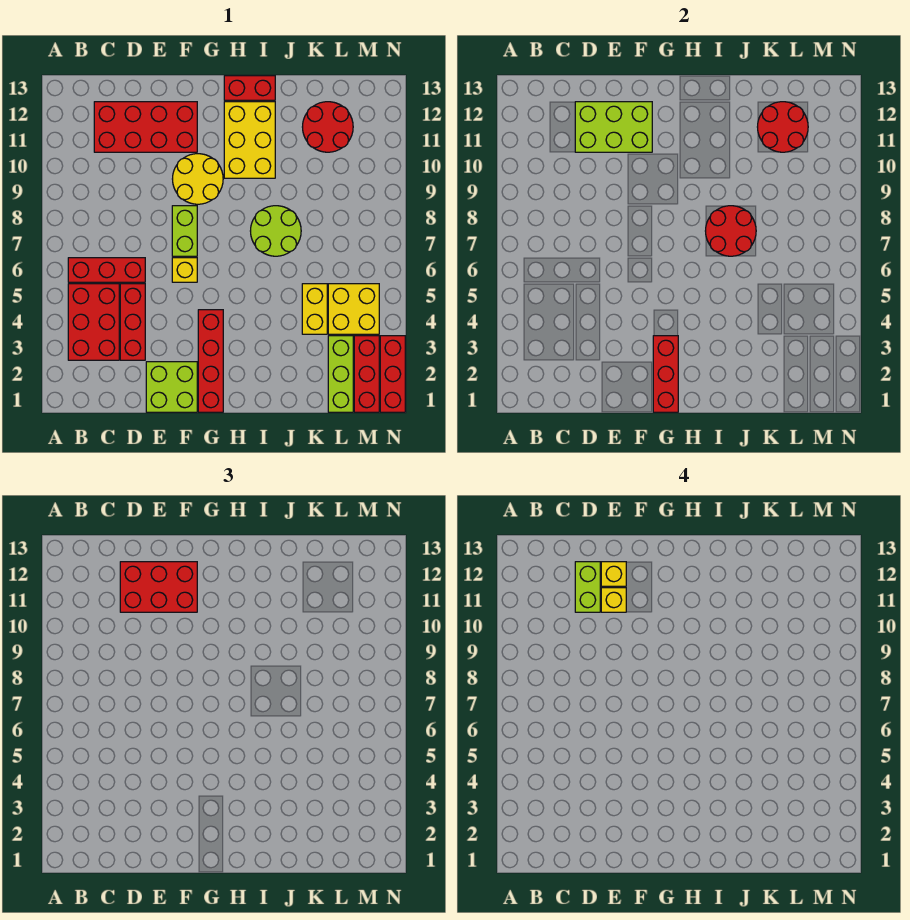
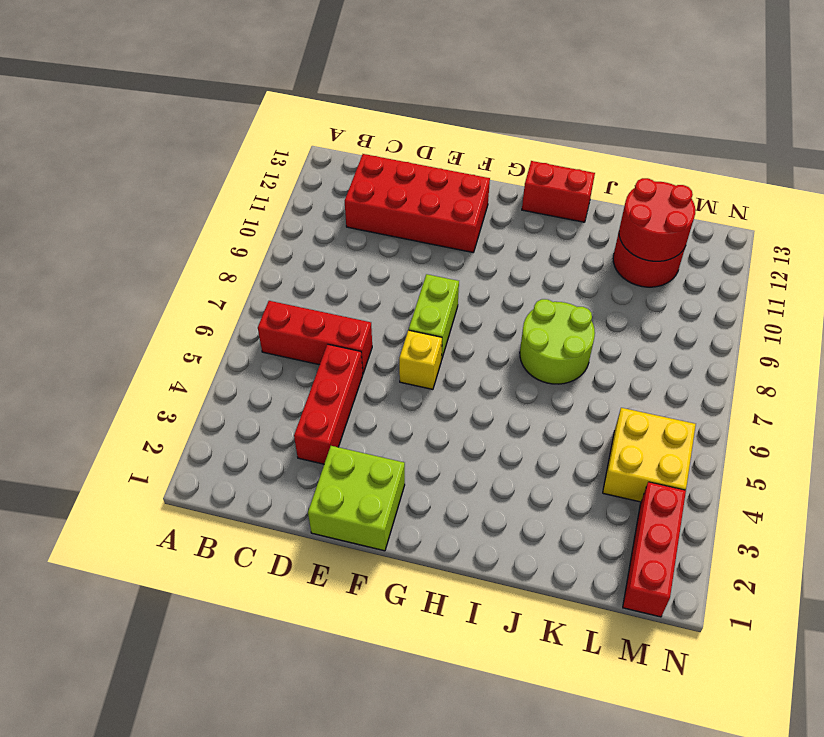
none -> red 2x3 brick [68,284,119,360]
none -> yellow 2x2 round brick [173,154,223,204]
none -> red 1x4 brick [198,310,223,412]

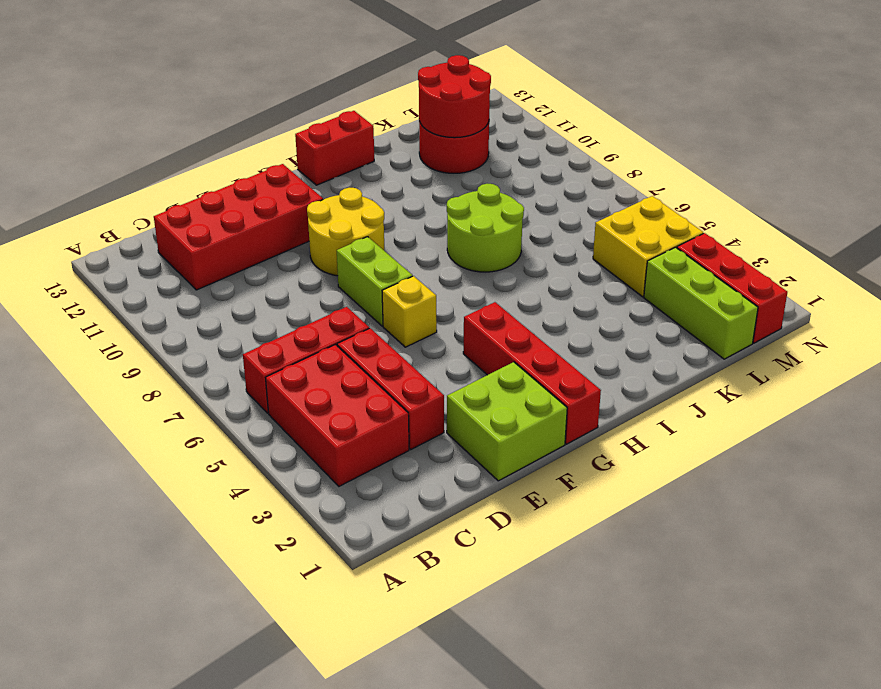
none -> yellow 2x3 brick [224,102,275,178]
none -> yellow 1x2 brick [302,284,327,334]
none -> red 1x3 brick [380,336,405,412]

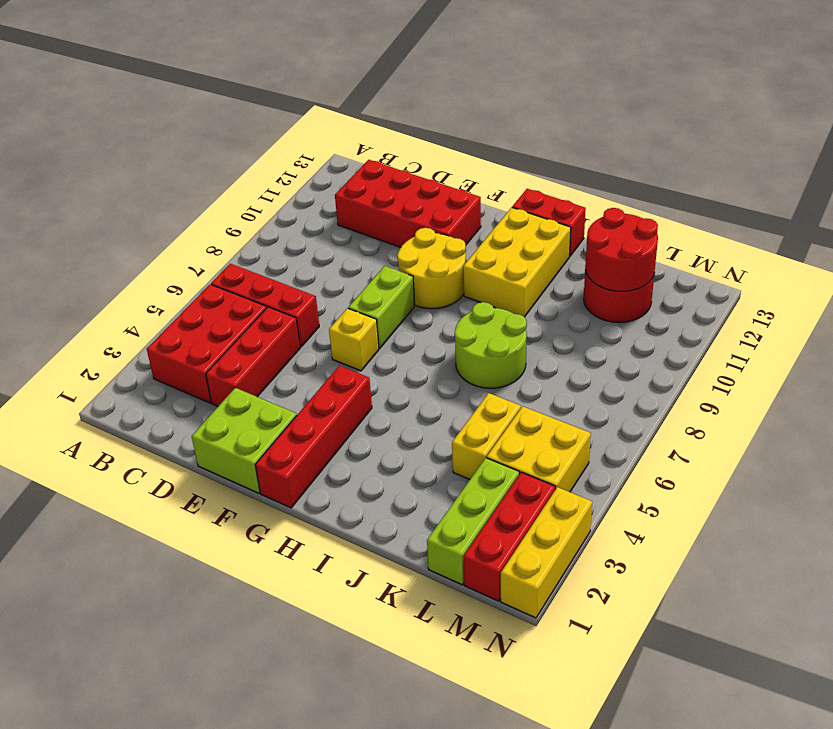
yellow 1x3 brick [501,487,592,618] -> red 1x3 brick [380,336,405,412]
none -> lime 2x3 brick [575,102,652,152]
none -> red 1x3 brick [653,336,678,412]
none -> red 2x2 round brick [706,206,756,256]

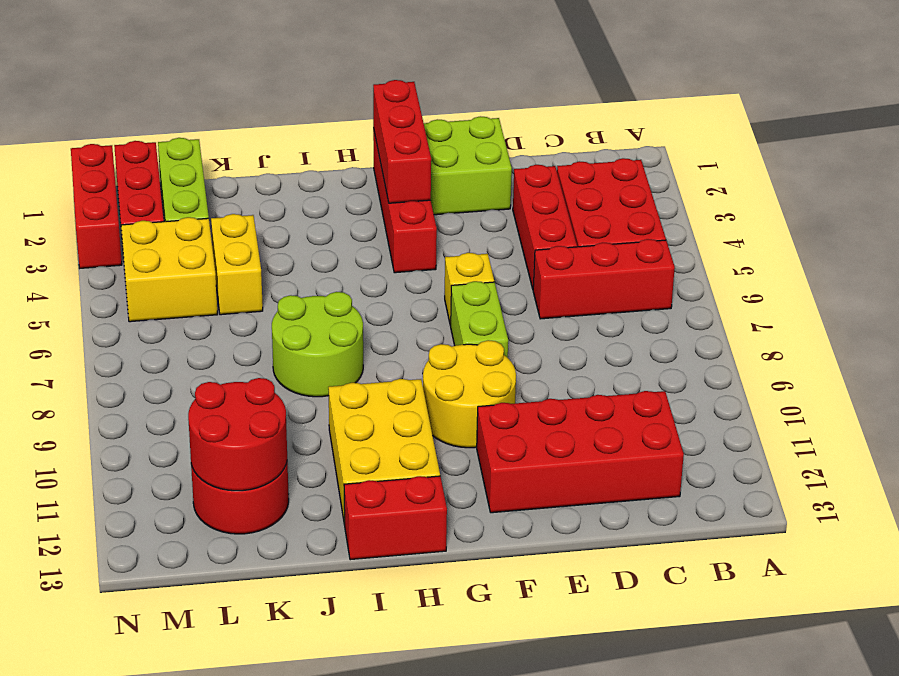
none -> lime 2x3 brick [575,102,652,152]
none -> red 2x2 round brick [706,206,756,256]
none -> red 2x3 brick [120,562,197,612]

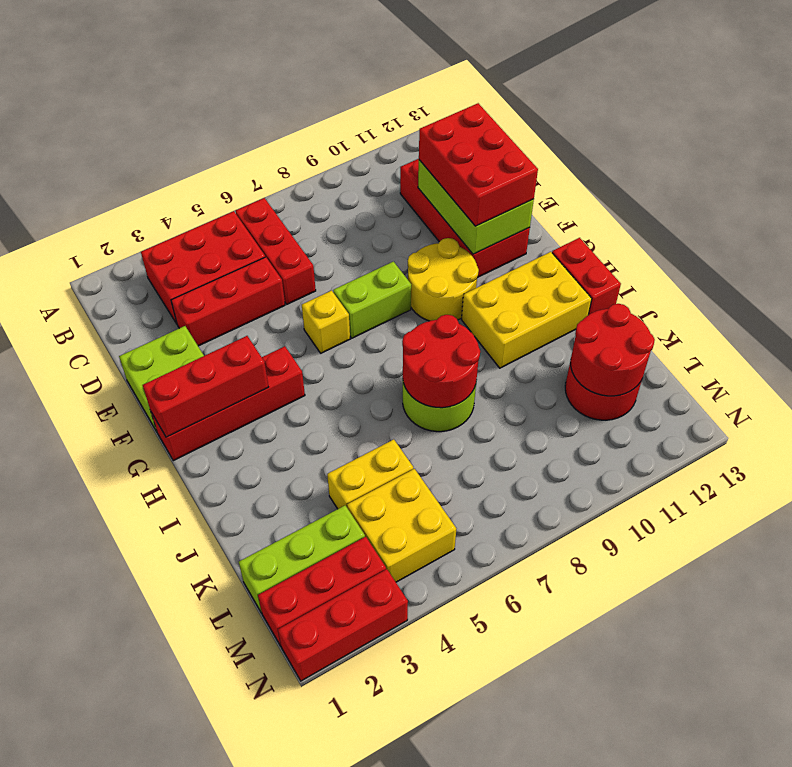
none -> lime 1x2 brick [575,562,600,612]
none -> yellow 1x1 brick [601,588,626,612]
none -> yellow 1x1 brick [601,562,626,586]

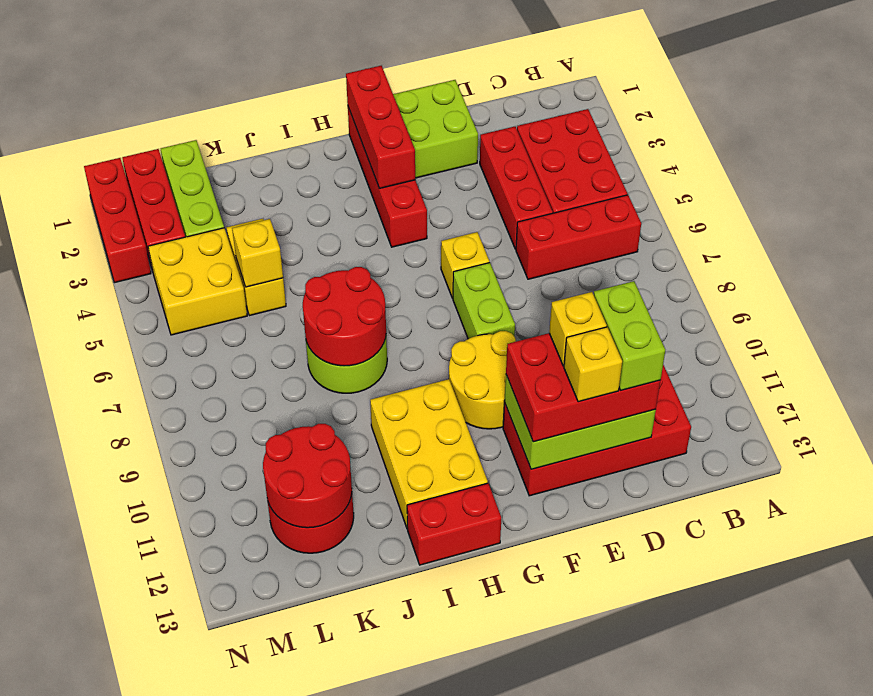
yellow 1x1 brick [232,219,283,287] -> none

